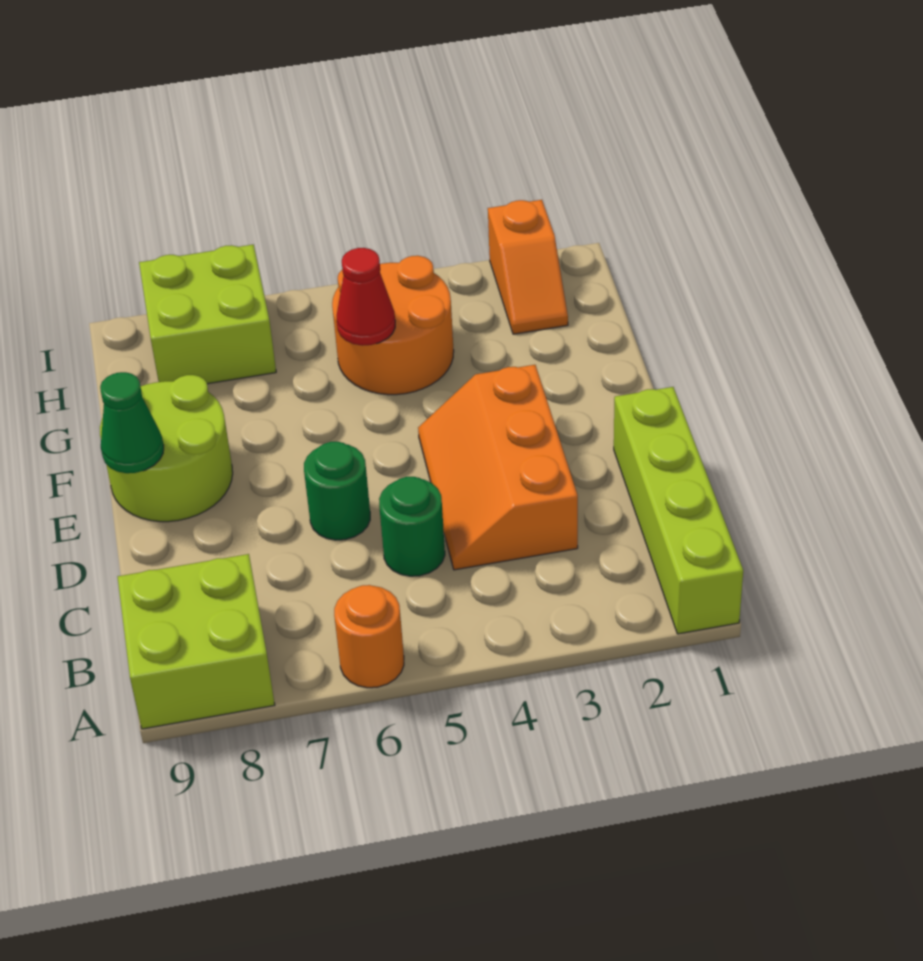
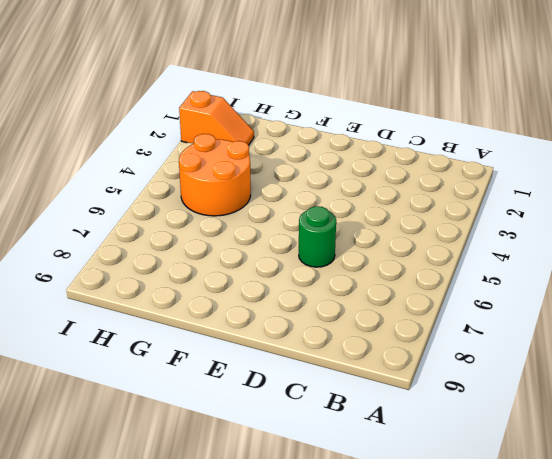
none -> lime 1x4 brick [614,387,743,634]
none -> orange 1x1 round brick [334,585,404,688]
none -> lime 2x2 brick [118,554,275,729]

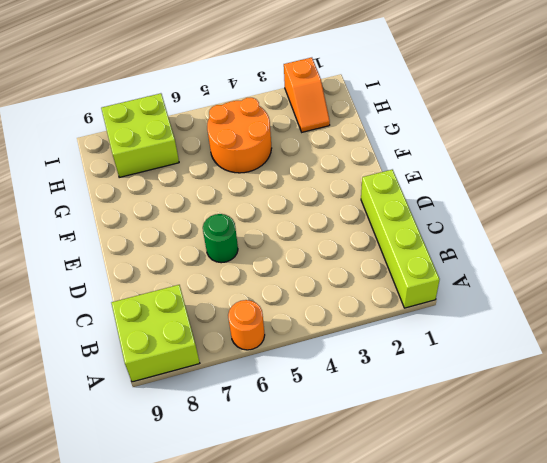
none -> orange 2x3 slope [418,365,578,570]
none -> green 1x1 round brick [379,477,445,576]
none -> lime 2x2 round brick [100,375,233,522]

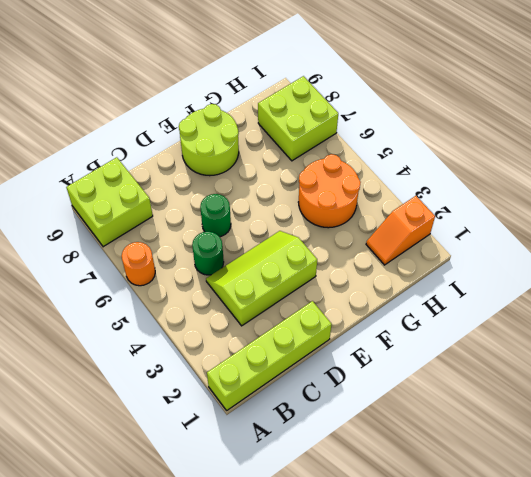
lime 2x3 slope [206,231,317,326] -> orange 2x3 slope [418,365,578,570]
none -> green 1x1 cone [100,372,164,473]
none -> red 1x1 cone [337,248,395,346]

